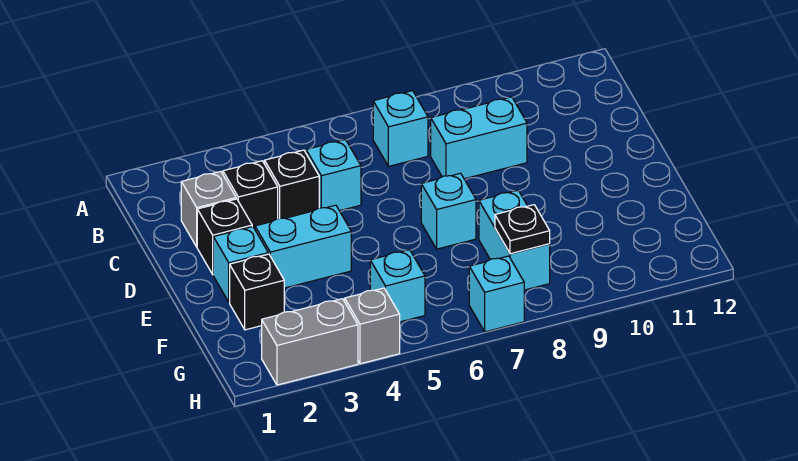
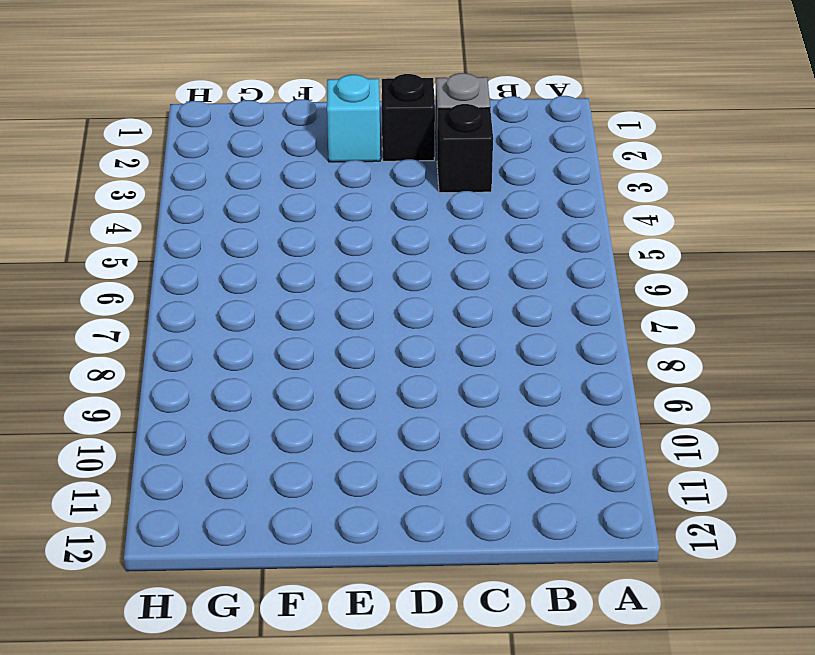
none -> cyan 1x1 brick [373,91,428,166]
none -> black 1x1 brick [265,150,319,219]
none -> cyan 1x1 brick [306,140,361,211]

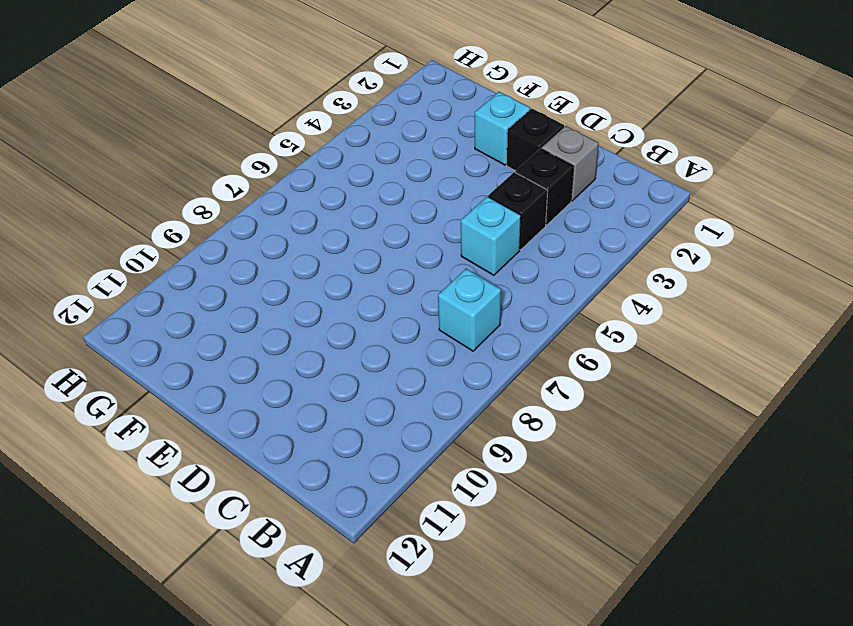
none -> cyan 1x2 brick [431,97,527,179]
none -> cyan 1x2 brick [255,205,351,288]
none -> cyan 1x1 brick [421,173,476,249]

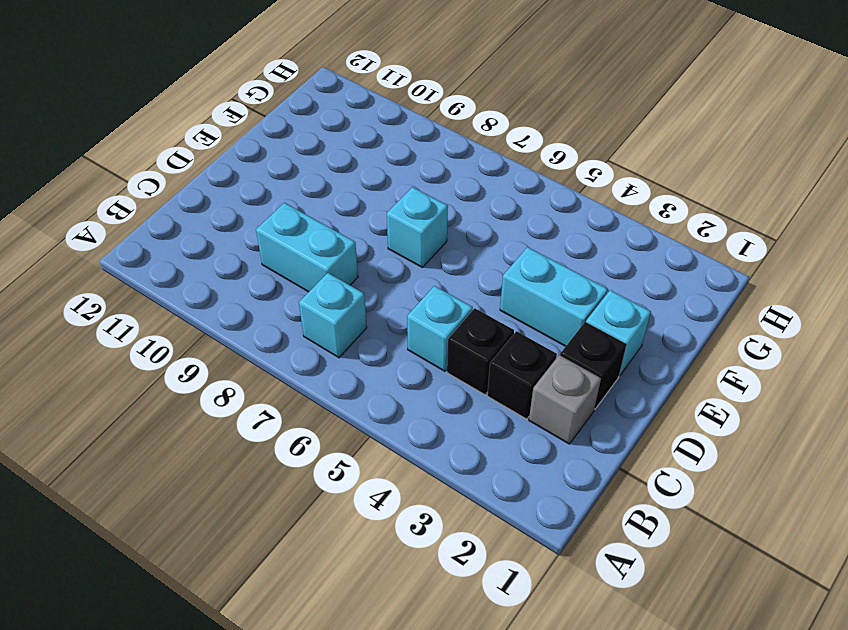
none -> black 1x1 brick [230,254,284,330]
none -> cyan 1x2 brick [479,190,550,290]
none -> cyan 1x1 brick [370,250,425,322]

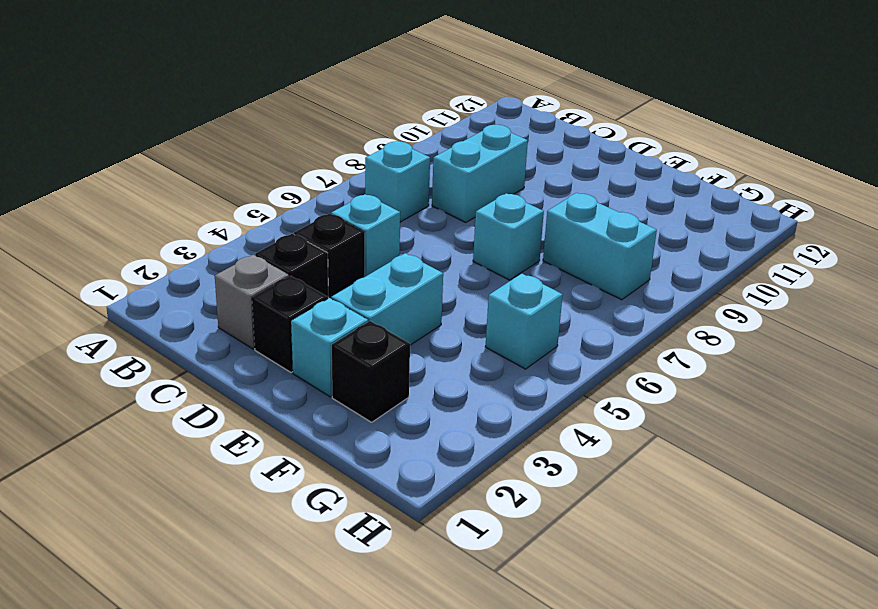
none -> grey 1x2 brick [262,299,358,385]
none -> grey 1x1 brick [345,288,400,364]
none -> cyan 1x1 brick [469,256,524,332]

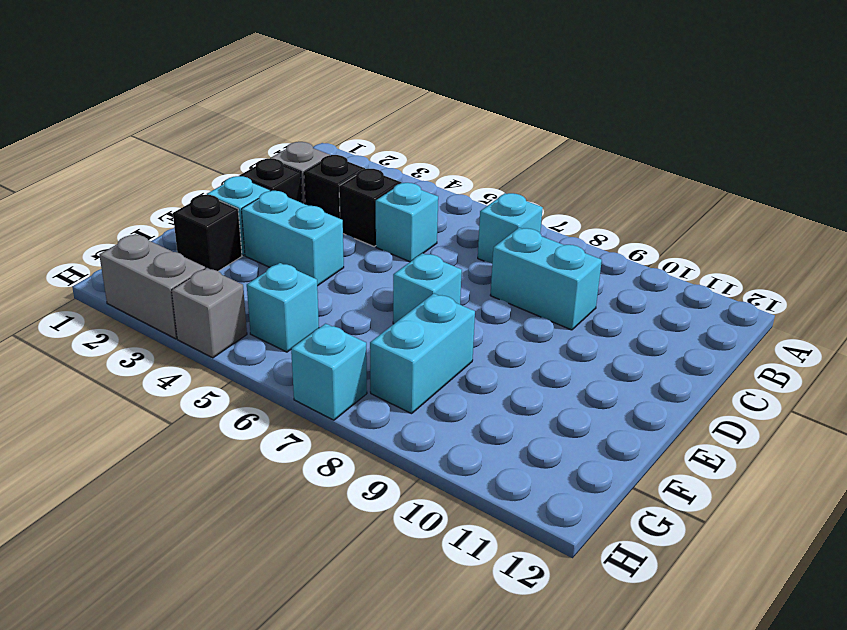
none -> black 1x1 plate [495,205,550,254]

